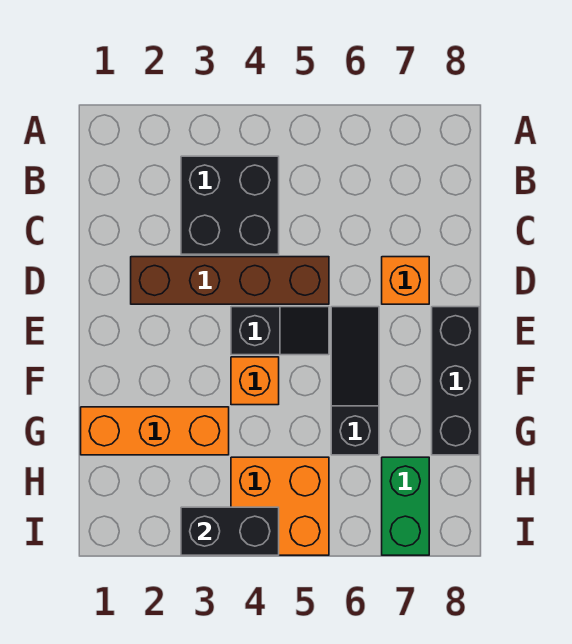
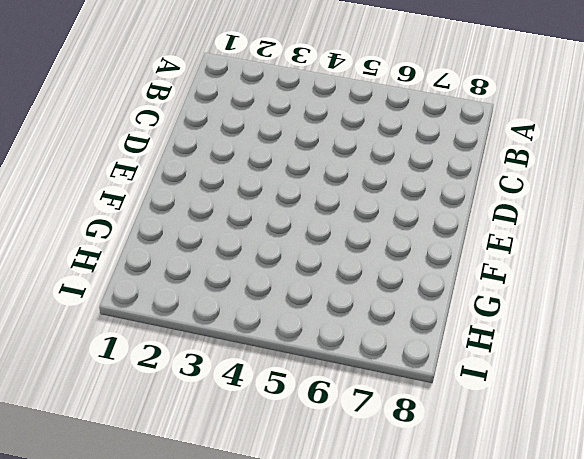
none -> black 2x2 brick [181,156,279,254]
none -> brown 1x4 brick [131,257,329,304]

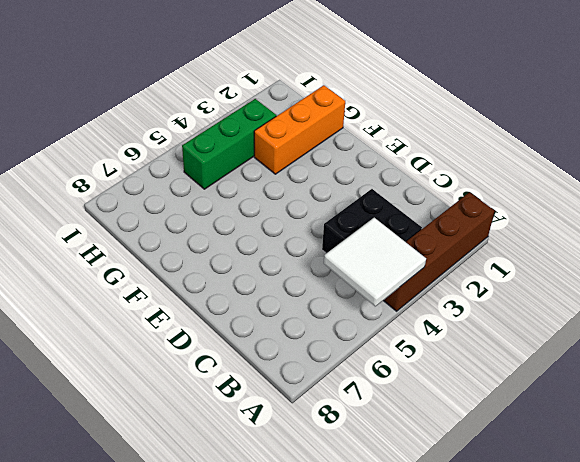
brown 1x4 brick [383,192,495,311] -> brown 1x4 brick moved to [131,257,329,304]
white 2x2 tile [324,218,426,306] -> none
green 1x3 brick [182,99,276,189] -> orange 2x2 brick [231,457,329,555]
none -> orange 1x1 brick [382,257,429,304]
none -> black 1x2 slope [231,307,329,355]

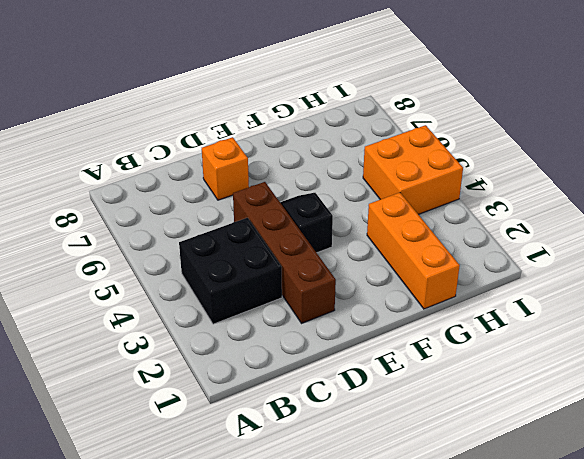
none -> black 1x3 slope [331,307,379,455]
none -> black 1x3 brick [432,307,479,455]

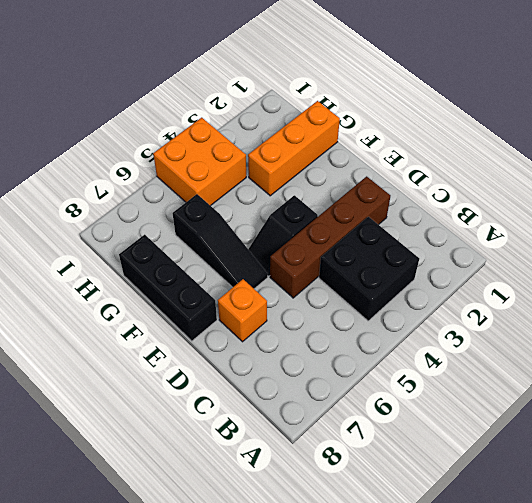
none -> orange 1x1 brick [231,357,279,405]
none -> green 1x2 brick [382,457,429,555]

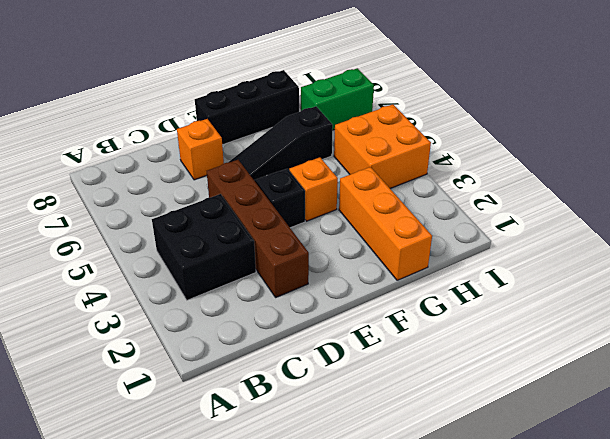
none -> black 1x2 brick [181,507,279,555]

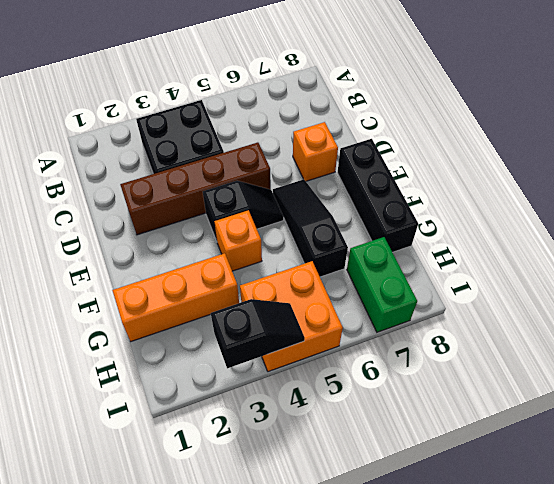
black 1x2 slope [211,299,305,368] -> black 1x2 brick [181,507,279,555]

